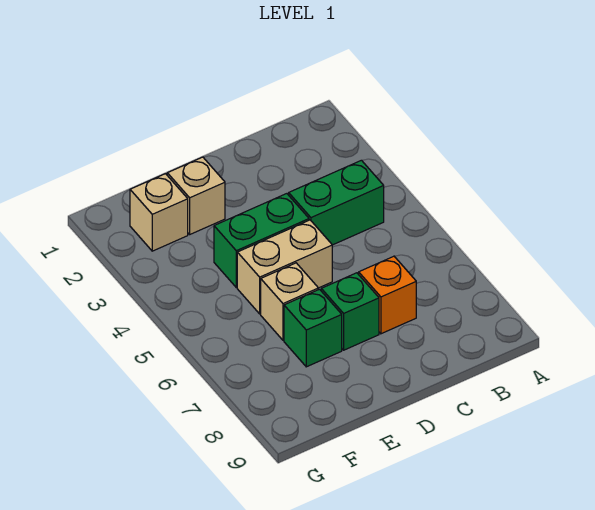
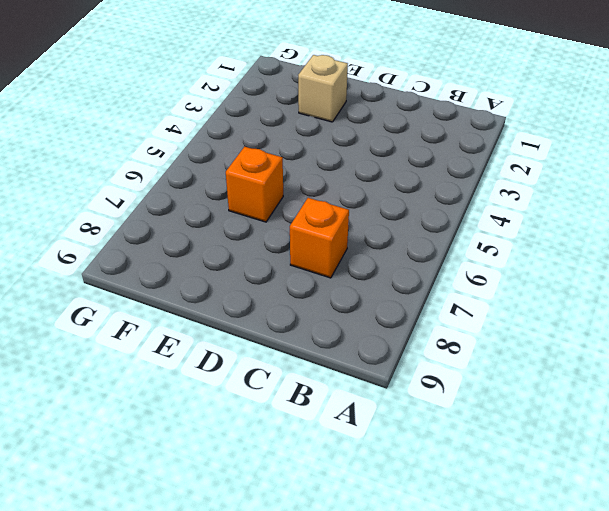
orange 1x1 brick [226,146,283,222] -> tan 1x1 brick [261,263,318,340]
none -> green 1x2 brick [289,160,384,245]
none -> green 1x2 brick [214,194,309,287]

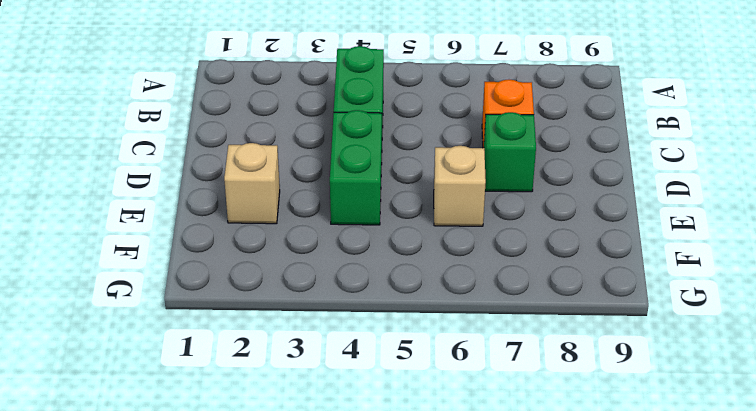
none -> tan 1x2 brick [237,220,332,314]
none -> green 1x1 brick [284,289,342,367]

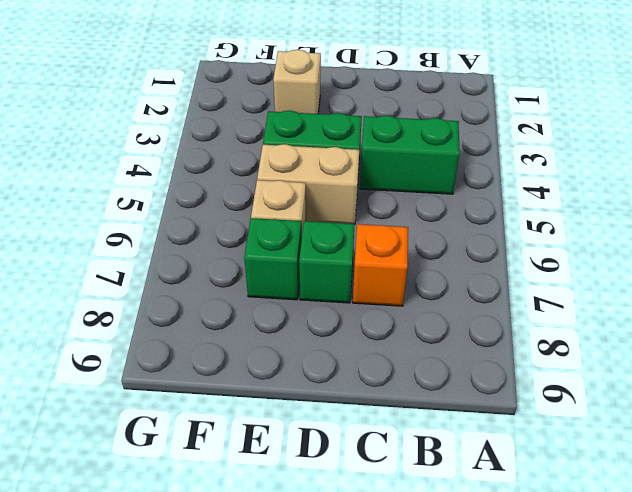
none -> tan 1x1 brick [130,174,188,251]

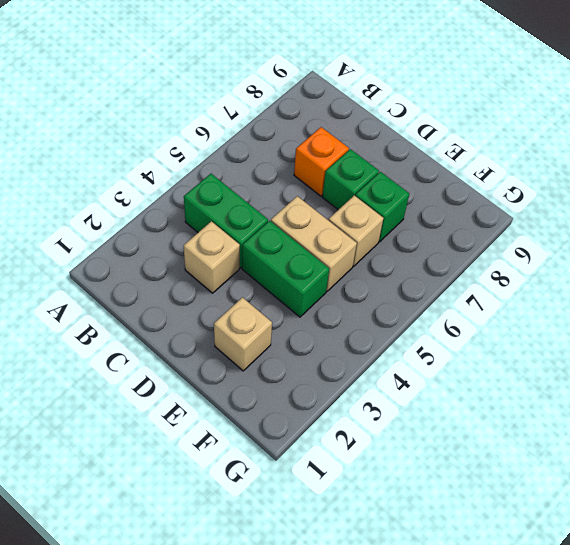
tan 1x1 brick [184,221,240,293] -> tan 1x1 brick moved to [130,174,188,251]

